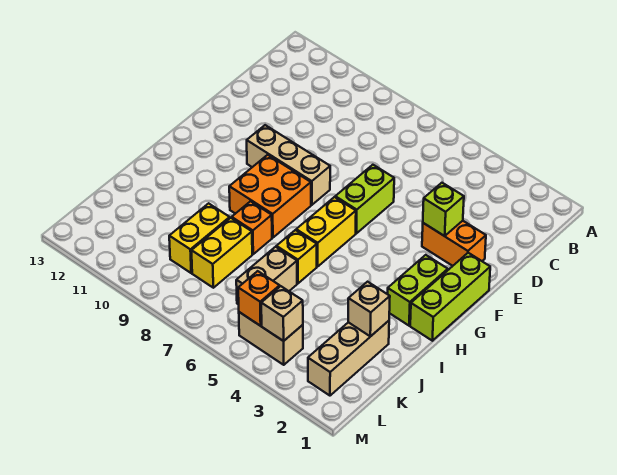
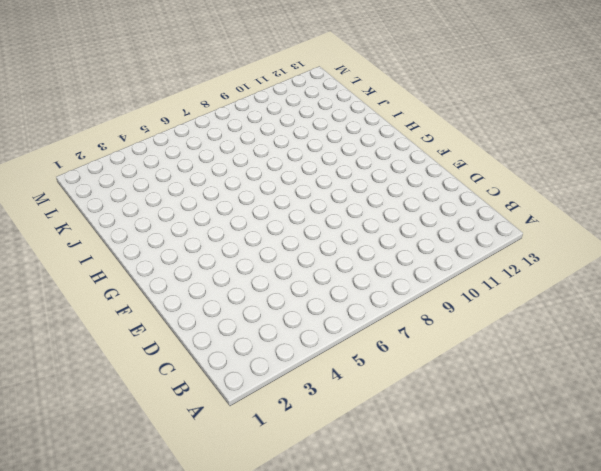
none -> orange 1x2 brick [422,221,486,266]
none -> lime 1x2 brick [335,165,394,233]
none -> lime 1x3 brick [410,253,490,341]

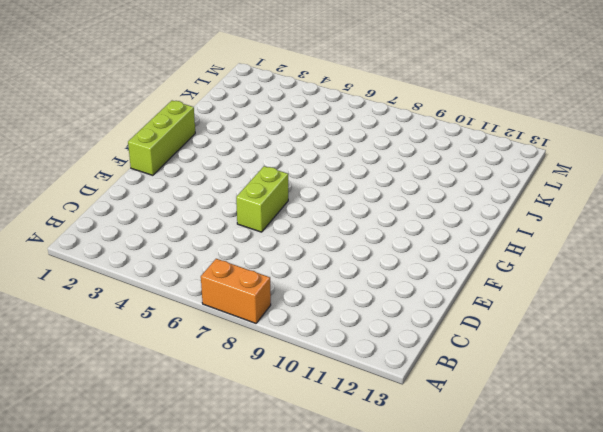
orange 1x2 brick [201,259,271,323] -> orange 1x2 brick moved to [422,221,486,266]
none -> tan 1x3 brick [247,125,330,205]
none -> lime 1x2 brick [388,255,448,326]
none -> yellow 1x2 brick [296,197,356,266]

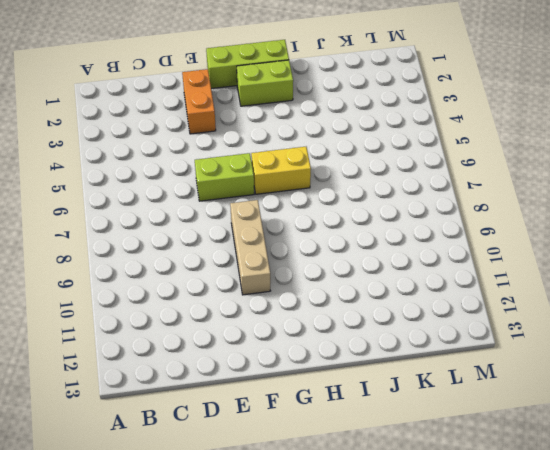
none -> orange 2x2 brick [229,155,311,238]
none -> yellow 1x1 brick [276,230,317,283]
none -> orange 1x1 brick [232,201,272,254]

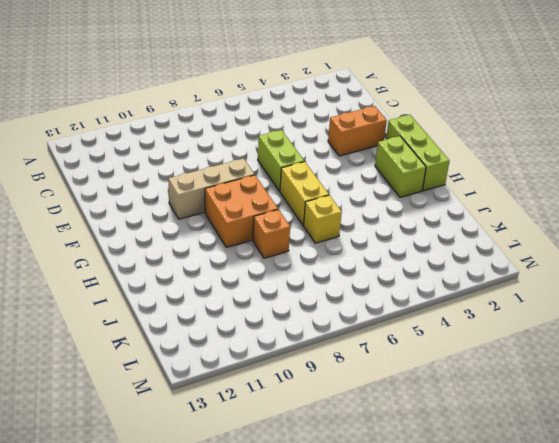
none -> tan 1x3 brick [308,321,389,396]
none -> tan 1x2 brick [236,247,297,305]
none -> yellow 1x2 brick [192,218,252,288]

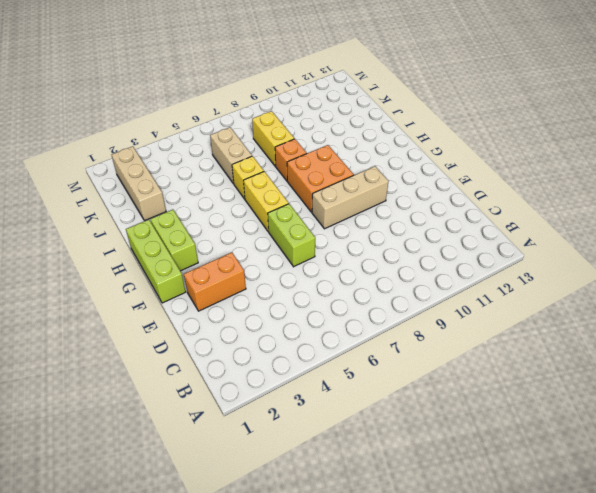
none -> yellow 1x2 brick [169,203,230,273]
none -> tan 1x2 brick [239,312,303,365]
none -> lime 1x1 brick [423,183,464,236]

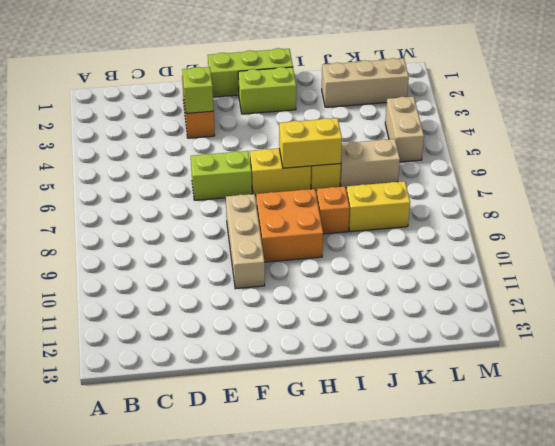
yellow 1x2 brick [279,118,342,168] -> yellow 1x2 brick moved to [169,203,230,273]
none -> tan 1x1 brick [348,282,390,337]
none -> tan 1x1 brick [261,286,303,341]
none -> orange 1x1 brick [238,271,280,326]

